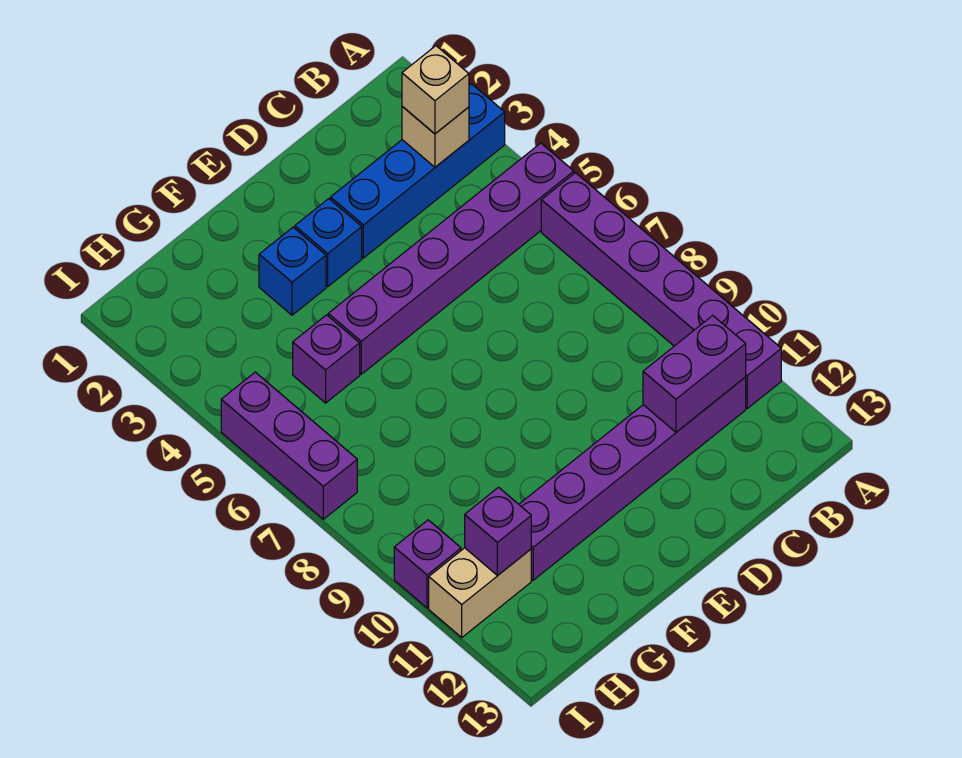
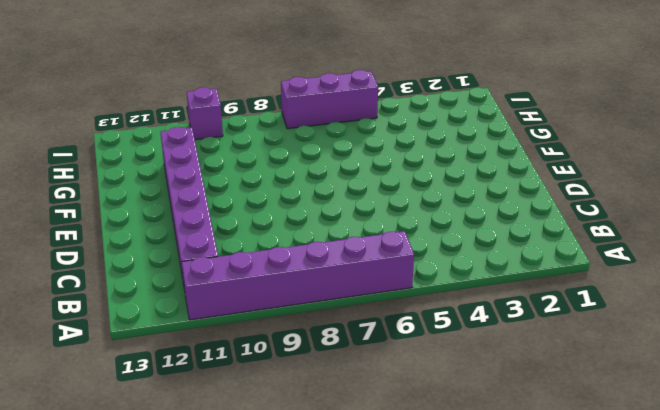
none -> blue 1x4 brick [331,84,505,258]
none -> purple 1x6 brick [328,143,574,374]
none -> blue 1x1 brick [295,199,362,287]

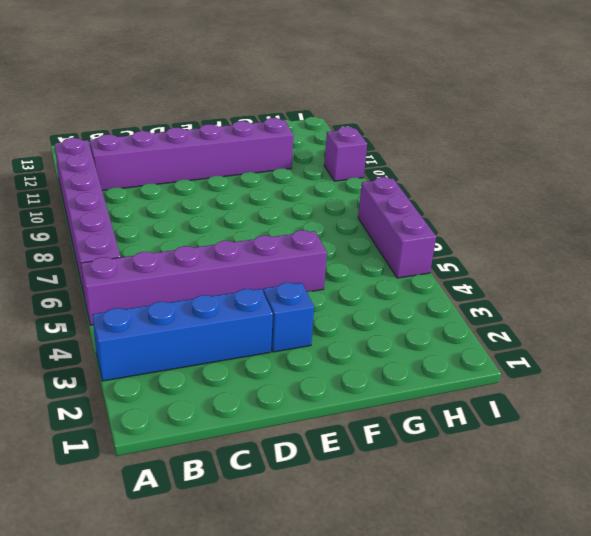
none -> blue 1x1 brick [259,227,326,315]
none -> purple 1x1 brick [293,315,360,403]
none -> tan 1x2 brick [429,548,531,637]

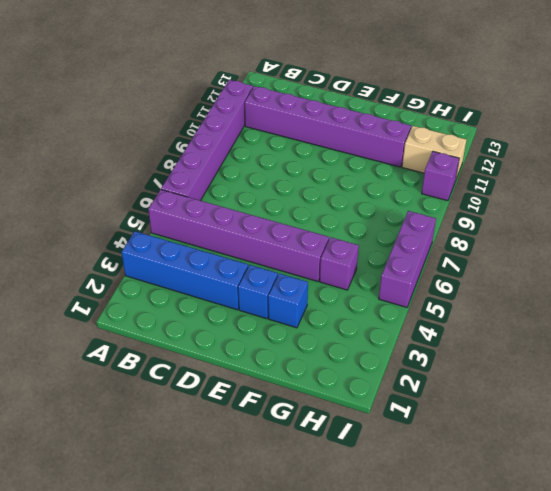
none -> tan 1x1 brick [402,106,469,167]
none -> purple 1x2 brick [643,316,746,432]
none -> purple 1x1 brick [465,487,531,575]

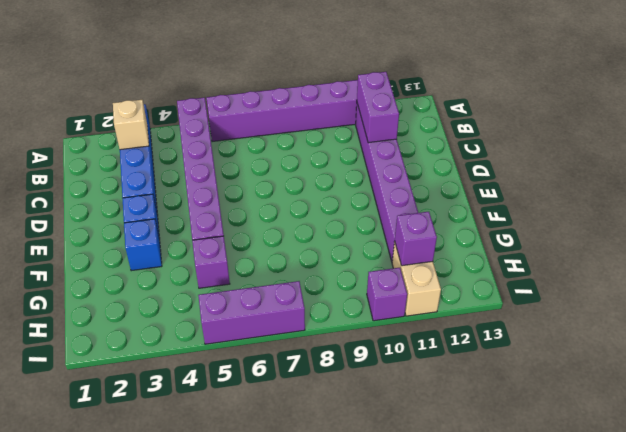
none -> tan 1x1 brick [402,46,469,134]

